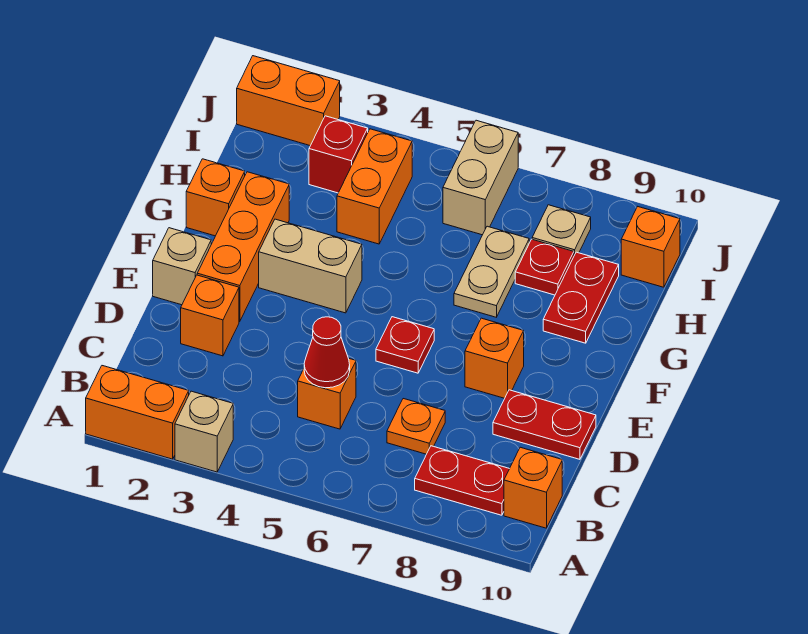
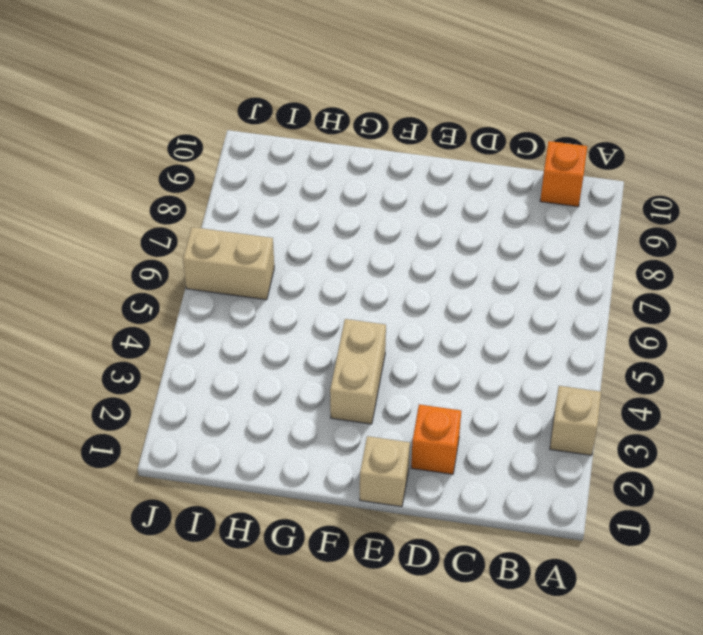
none -> orange 1x2 brick [86,366,189,459]
none -> red 1x2 plate [415,446,509,515]
none -> orange 1x1 brick [298,359,356,429]

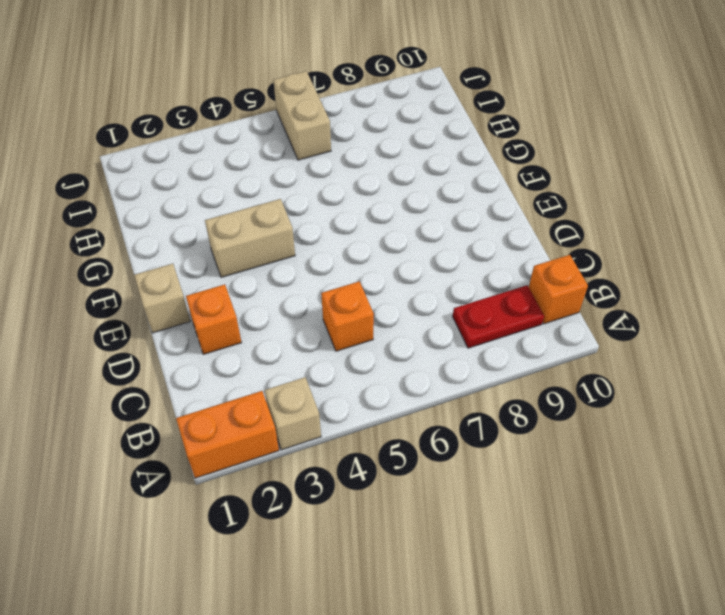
none -> orange 1x1 plate [387,399,445,454]
none -> red 1x2 plate [493,390,596,459]
none -> orange 1x3 brick [197,172,289,322]

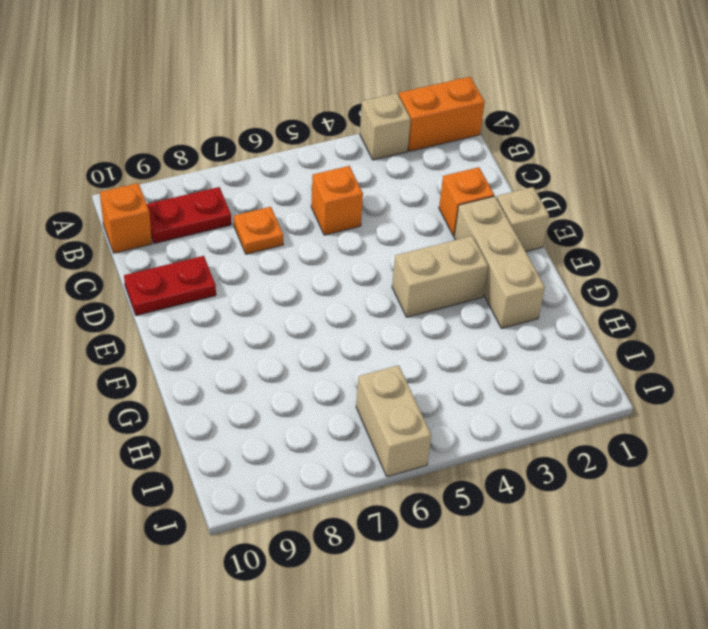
tan 1x3 brick [454,196,545,328] -> orange 1x3 brick [197,172,289,322]
none -> red 1x1 plate [376,317,434,373]
none -> orange 1x1 brick [465,318,524,398]
none -> orange 1x1 brick [186,159,245,236]

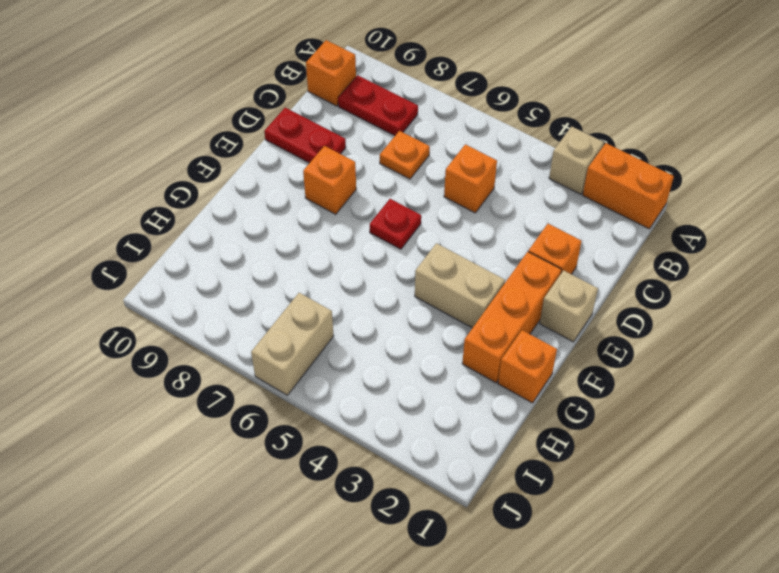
none -> tan 1x2 plate [454,226,529,317]
none -> red 1x2 plate [543,252,619,343]
none -> orange 1x2 brick [337,129,412,244]

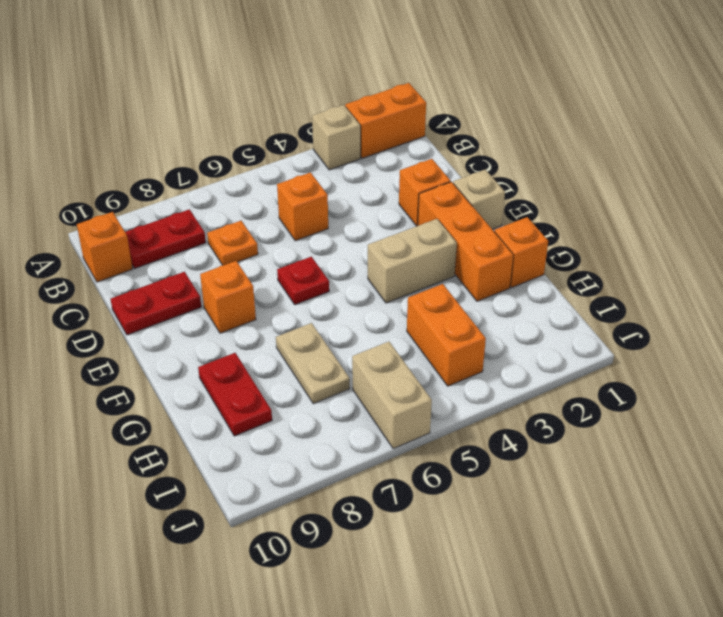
none -> red 1x1 plate [515,239,574,295]
none -> red 1x1 brick [309,116,368,193]
none -> tan 1x1 plate [532,205,591,255]

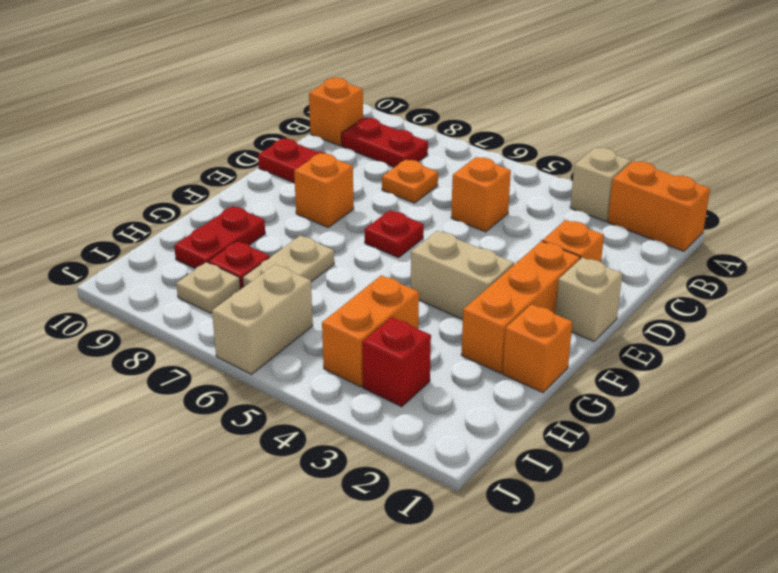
none -> orange 1x1 brick [621,207,680,287]
none -> orange 1x2 brick [237,56,340,146]
none -> red 1x1 cone [304,317,350,388]

